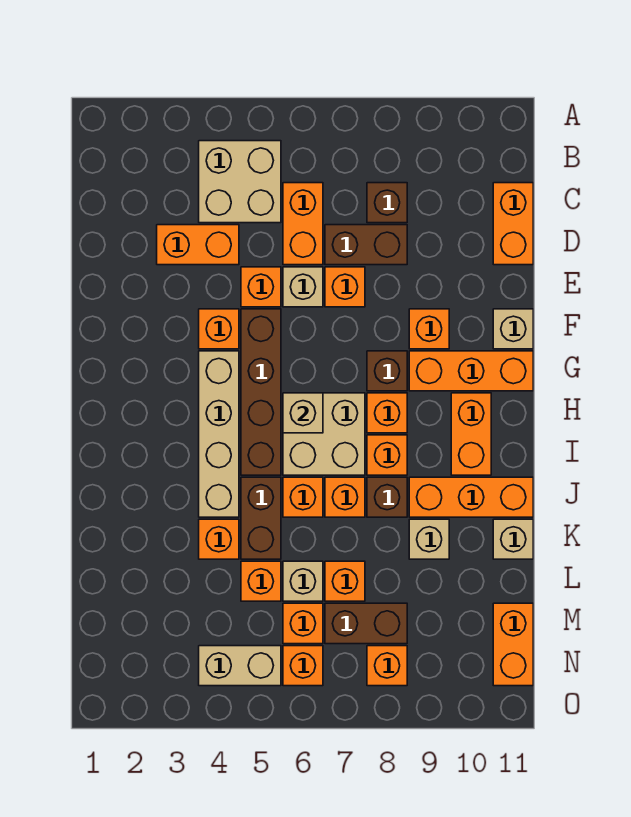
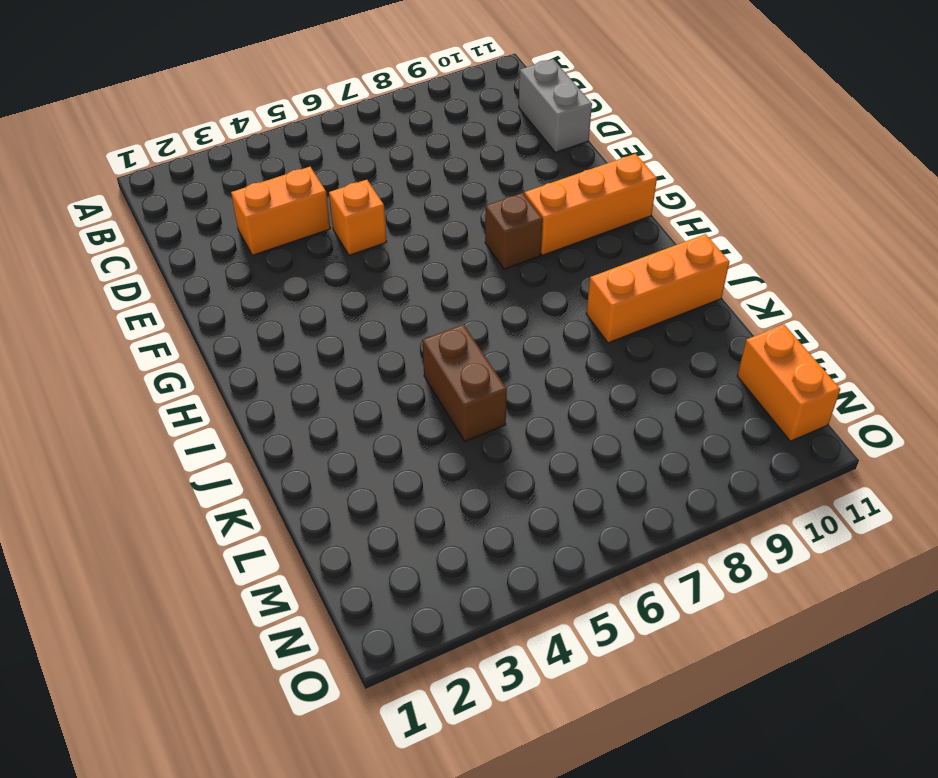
grey 1x2 brick [519,59,592,152] -> orange 1x2 brick [493,183,533,265]
none -> tan 2x2 brick [199,141,281,223]
none -> orange 1x2 brick [283,183,323,265]
none -> brown 1x1 brick [367,183,407,223]
none -> brown 1x2 brick [325,225,407,265]

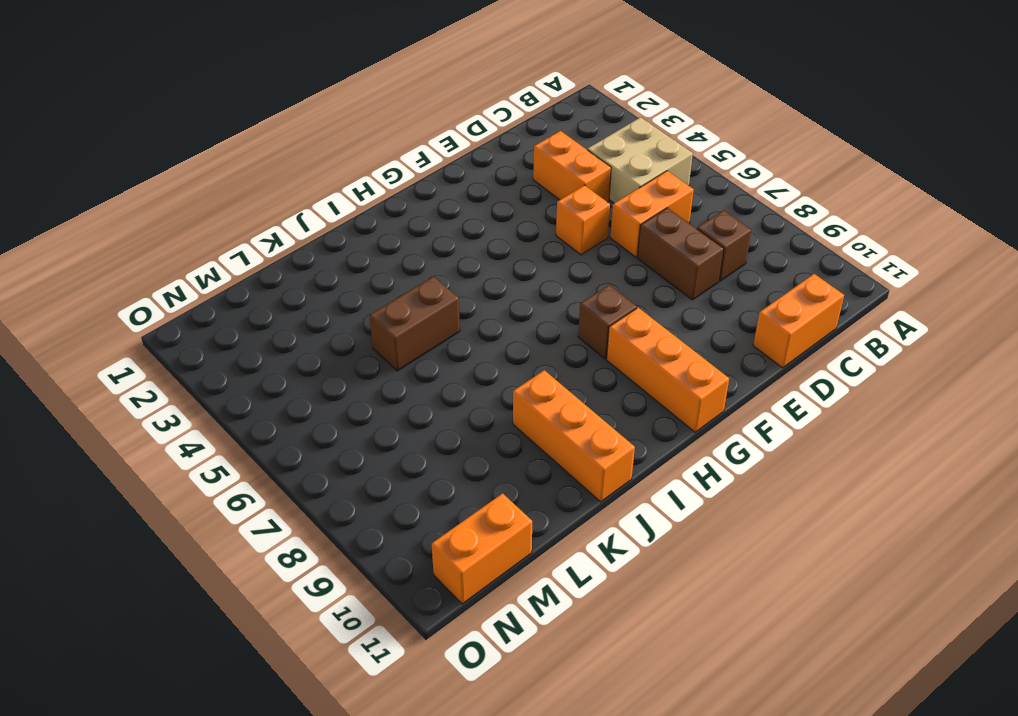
none -> tan 1x1 brick [283,267,323,307]
none -> orange 1x1 brick [325,267,365,307]
none -> orange 1x1 brick [199,309,239,349]
none -> brown 1x4 brick [241,309,281,475]

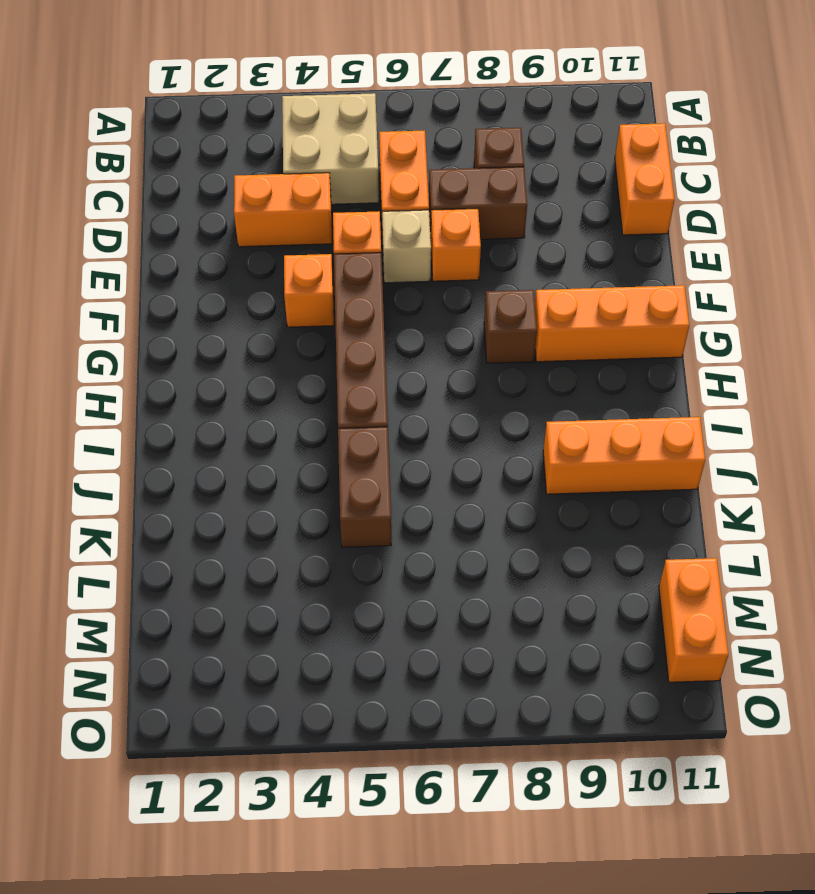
none -> orange 1x1 brick [409,309,449,349]
none -> tan 1x1 brick [493,309,533,349]
none -> tan 1x4 brick [199,351,239,517]
none -> tan 2x2 brick [283,393,365,475]

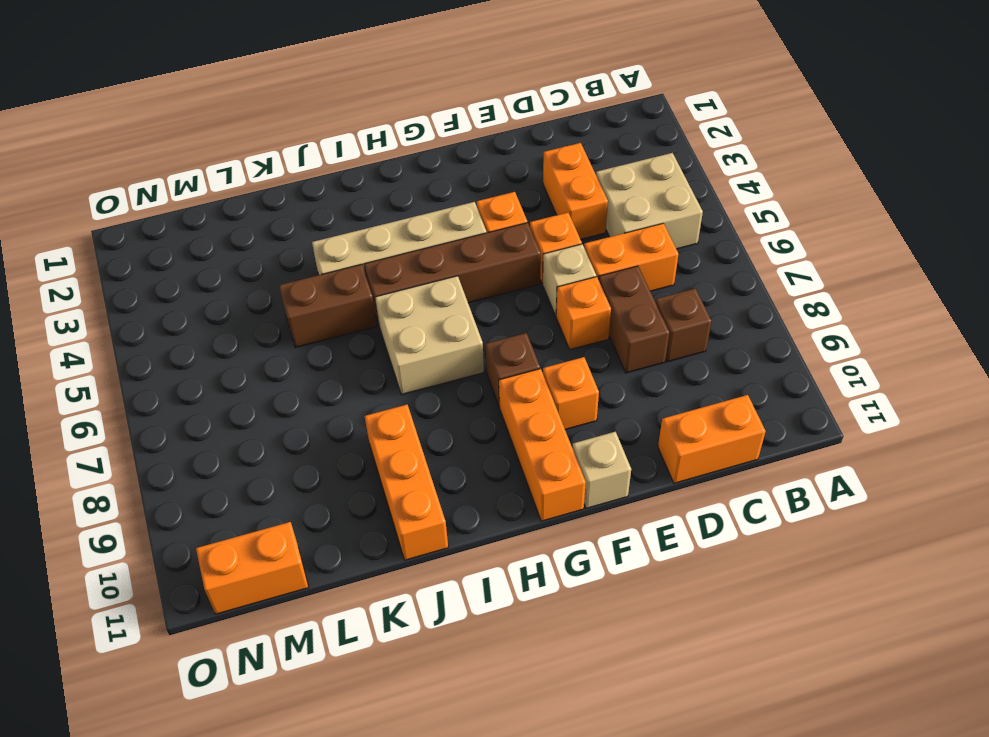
none -> orange 1x1 brick [367,393,407,433]
none -> orange 1x2 brick [451,393,491,475]
none -> orange 1x1 brick [367,435,407,475]
none -> orange 1x1 brick [283,477,323,517]

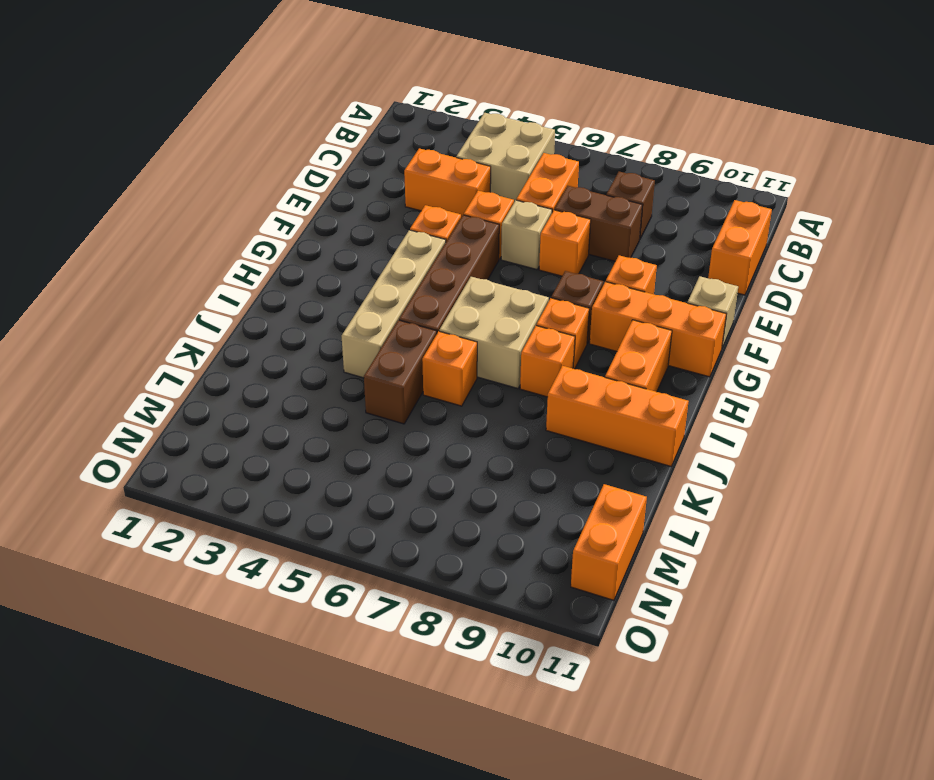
none -> orange 1x1 brick [325,477,365,517]
none -> brown 1x1 brick [367,477,407,517]
none -> orange 1x1 brick [199,519,239,559]
none -> tan 1x1 brick [409,519,449,559]

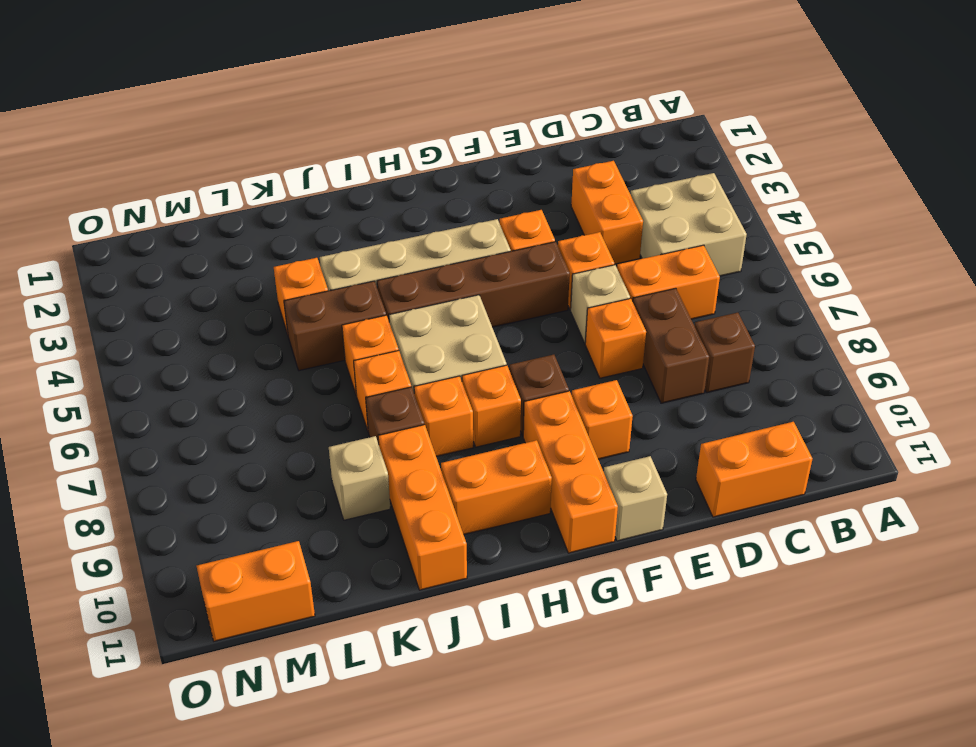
none -> tan 1x1 brick [493,519,533,559]
none -> orange 1x1 brick [241,561,281,601]
none -> tan 1x1 brick [283,561,323,601]
none -> orange 1x1 brick [325,561,365,601]

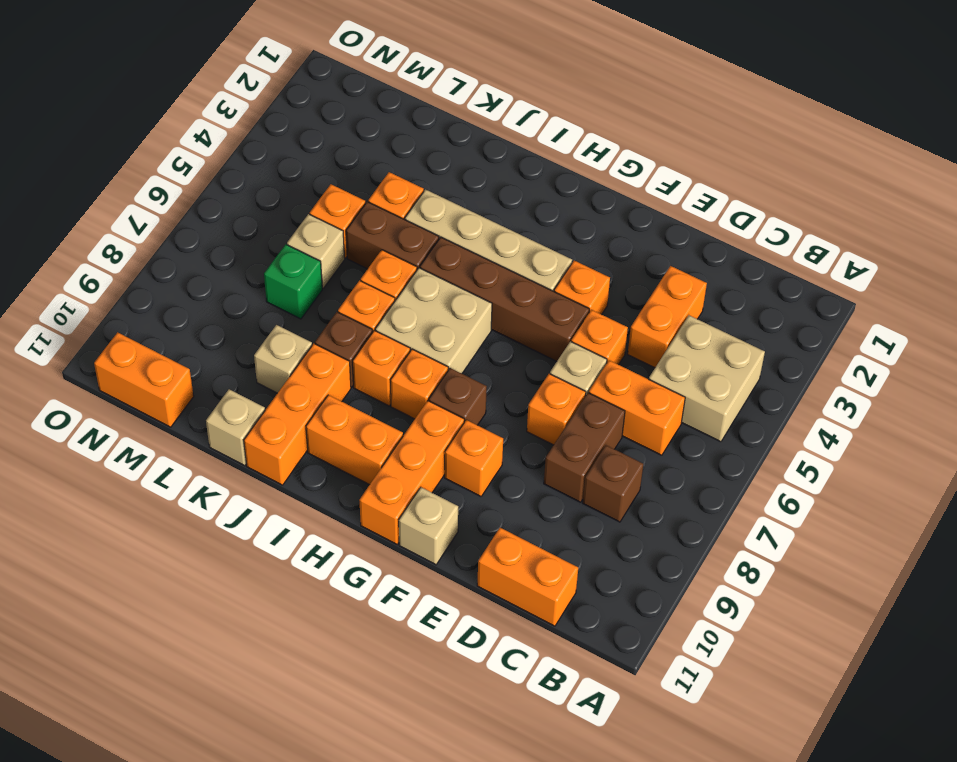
green 1x1 brick [264,245,322,319] -> orange 1x1 brick [325,561,365,601]
none -> orange 1x1 brick [283,603,323,644]
none -> brown 1x2 brick [325,603,407,644]
none -> tan 1x2 brick [199,646,281,686]
none -> orange 1x1 brick [283,646,323,686]

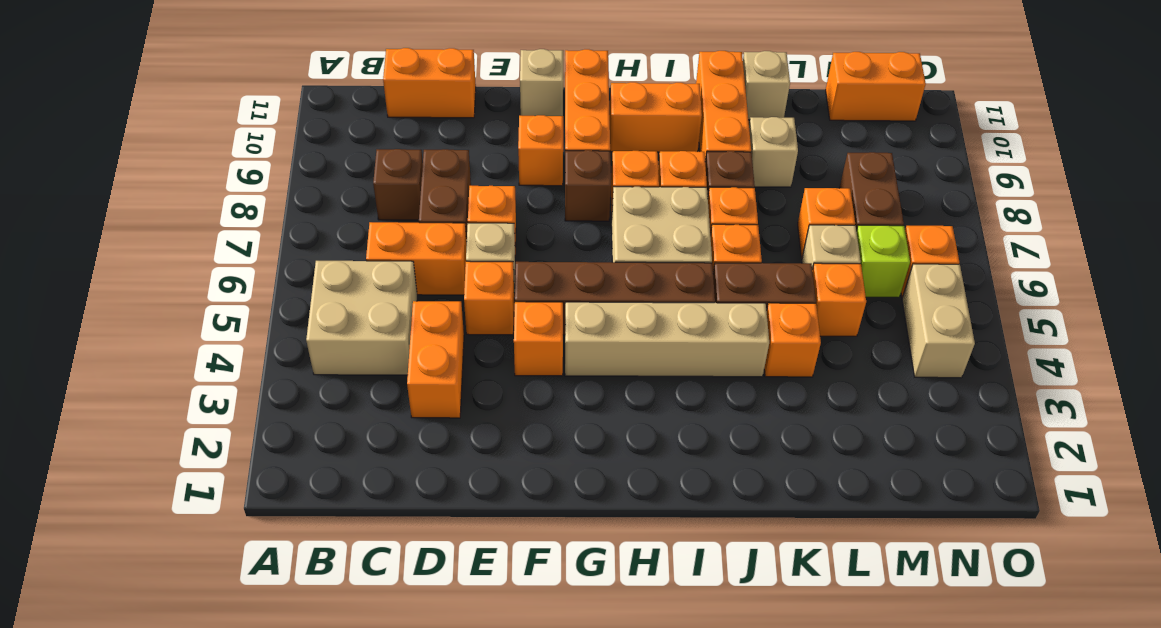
lime 1x1 brick [856,225,910,297] -> orange 1x1 brick [283,603,323,644]
none -> orange 1x1 brick [367,646,407,686]
none -> tan 1x1 brick [283,393,323,433]

